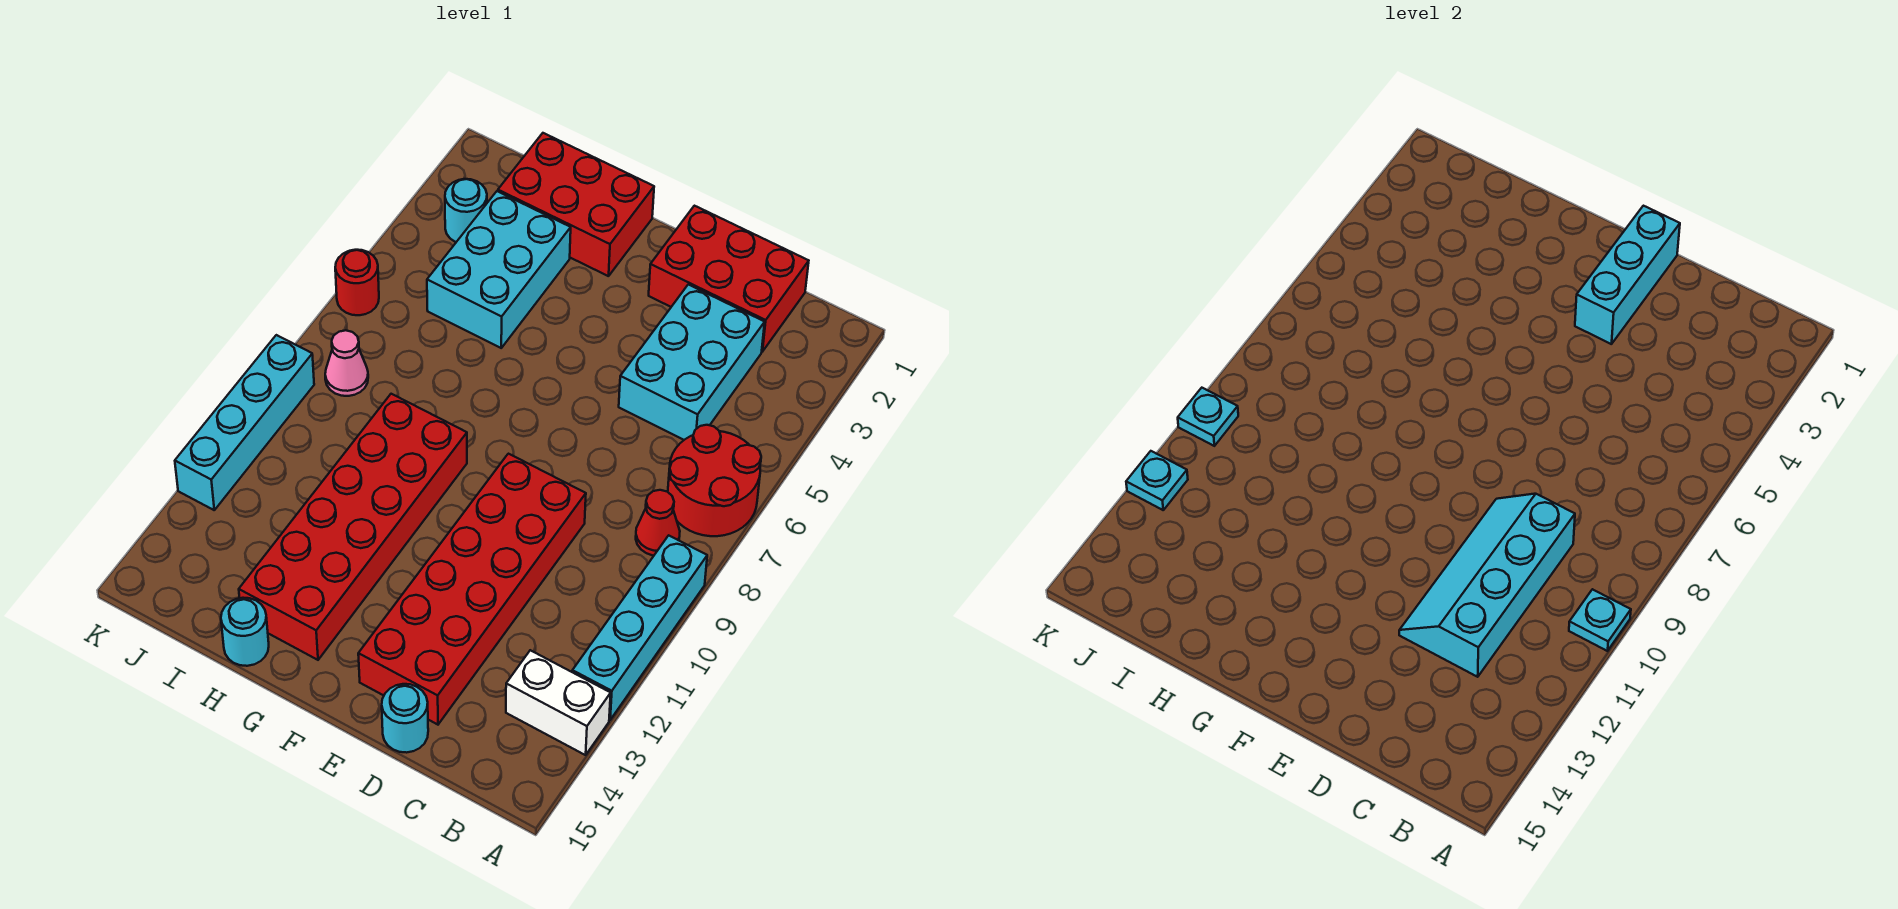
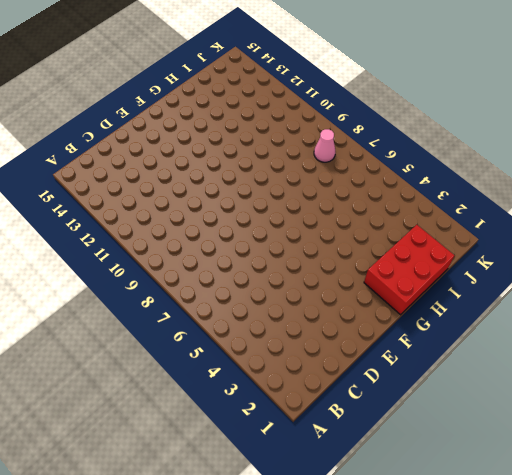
none -> red 2x2 round brick [668,425,761,536]
none -> cyan 1x4 brick [572,535,707,720]
none -> white 1x2 brick [506,650,611,755]

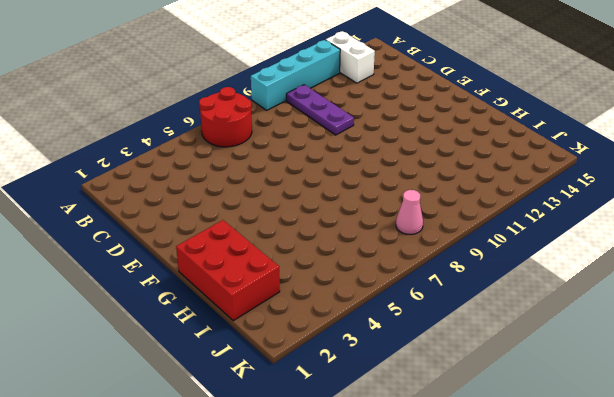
purple 1x3 plate [286,85,354,135] -> red 2x6 brick [358,454,586,725]
none -> red 1x1 cone [636,490,680,556]
none -> red 2x3 brick [649,206,809,352]
none -> cyan 2x3 brick [619,284,765,440]

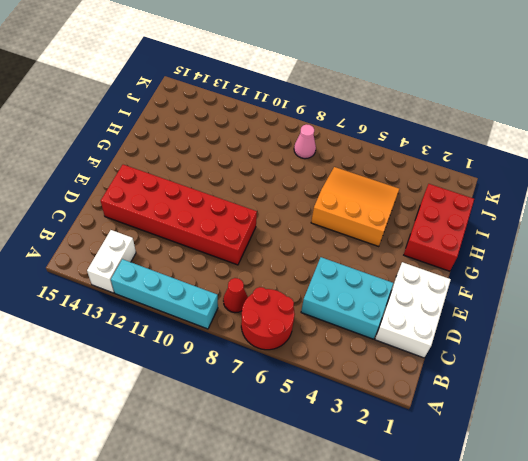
white 2x3 brick [375,262,451,358] -> red 2x3 brick [649,206,809,352]
orange 3x3 slope [311,167,399,247] -> cyan 2x3 brick [427,191,571,348]
none -> cyan 1x1 round brick [382,684,428,753]
none -> red 2x6 brick [239,394,467,660]
none -> cyan 1x1 round brick [221,598,269,666]

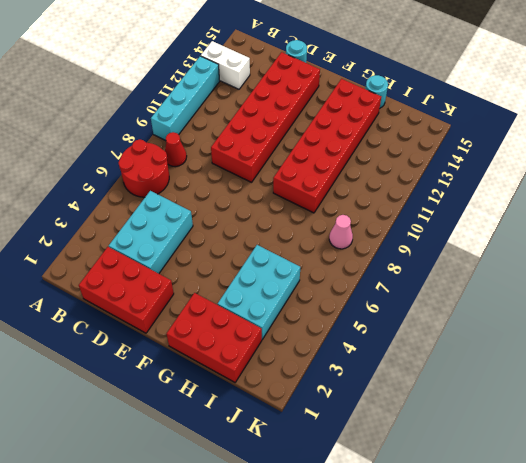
none -> cyan 1x1 round brick [445,179,487,242]
none -> red 1x1 round brick [335,250,379,315]
none -> cyan 1x4 brick [175,335,314,510]

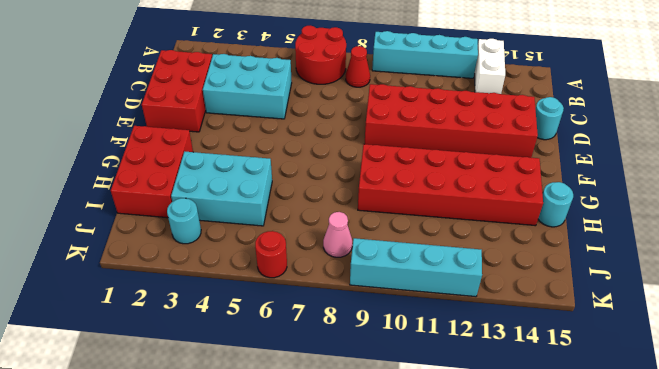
none -> cyan 1x1 plate [1569,589,1631,651]
none -> cyan 2x4 slope [1399,494,1575,677]
none -> cyan 1x3 brick [1575,206,1680,344]

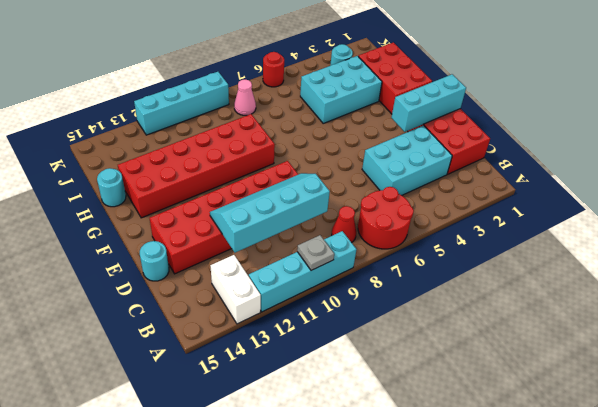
grey 1x1 plate [297,235,334,270] -> cyan 1x1 plate [1569,589,1631,651]
none -> cyan 1x1 plate [1178,388,1238,446]
none -> cyan 1x1 plate [1126,451,1188,510]

